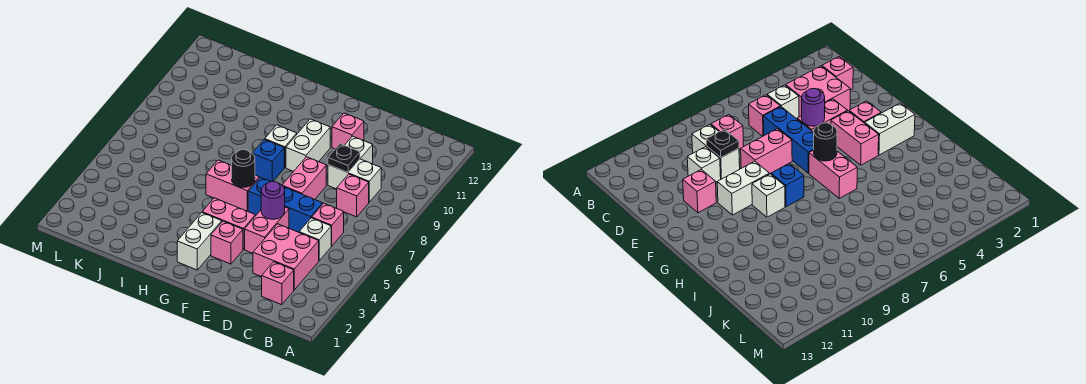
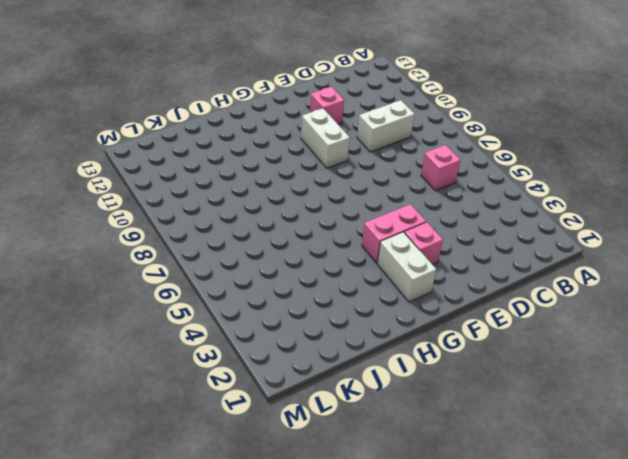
none -> pink 1x1 brick [262,262,294,305]
none -> pink 2x2 brick [253,224,319,290]
none -> white 1x1 brick [299,218,331,261]

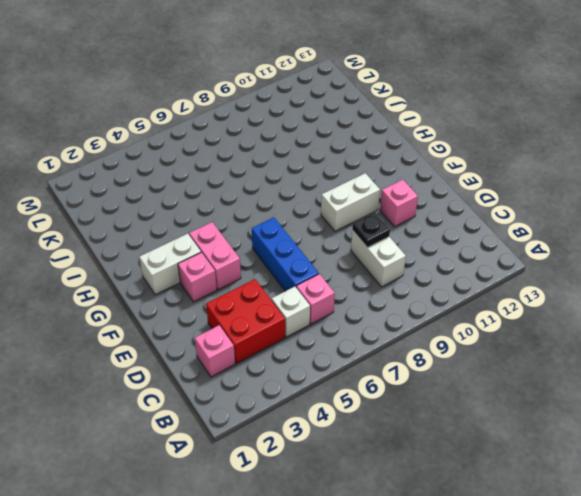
red 2x2 brick [206,279,285,363] -> pink 2x2 brick [253,224,319,290]
none -> pink 1x1 brick [337,174,369,217]
none -> white 1x1 brick [345,136,373,164]
none -> pink 1x2 brick [245,207,289,253]

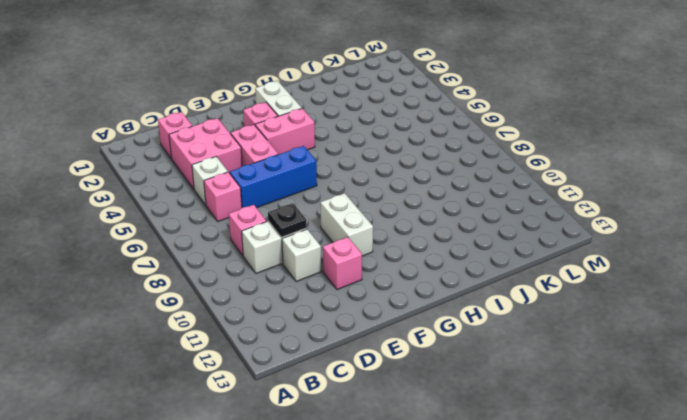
none -> pink 1x2 brick [282,157,326,199]
none -> pink 1x2 brick [206,160,259,211]
none -> blue 1x1 brick [252,139,284,182]

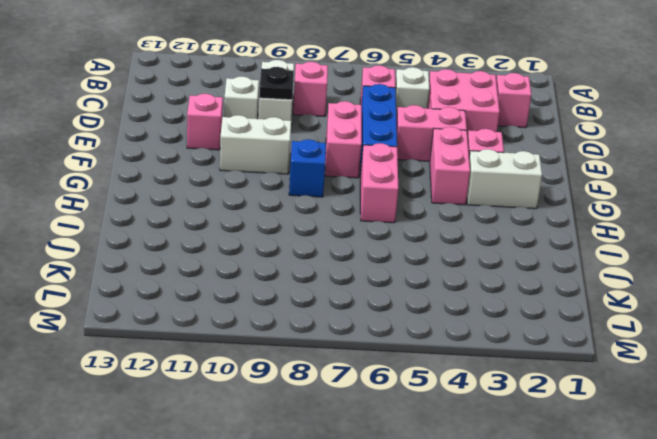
pink 1x2 brick [325,101,362,178] -> pink 1x2 brick turned to [282,157,326,199]
none -> white 1x1 brick [265,125,297,168]
none -> purple 1x1 round brick [261,181,285,219]
none -> black 1x1 round brick [232,150,255,187]

